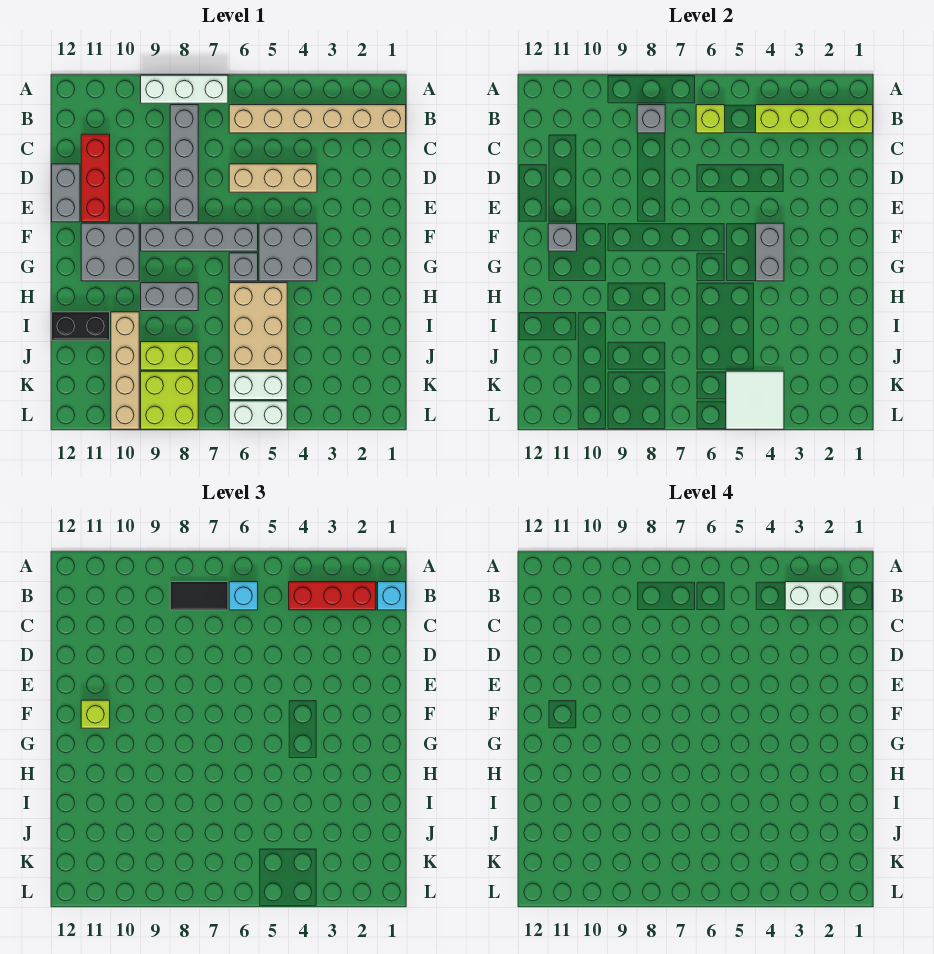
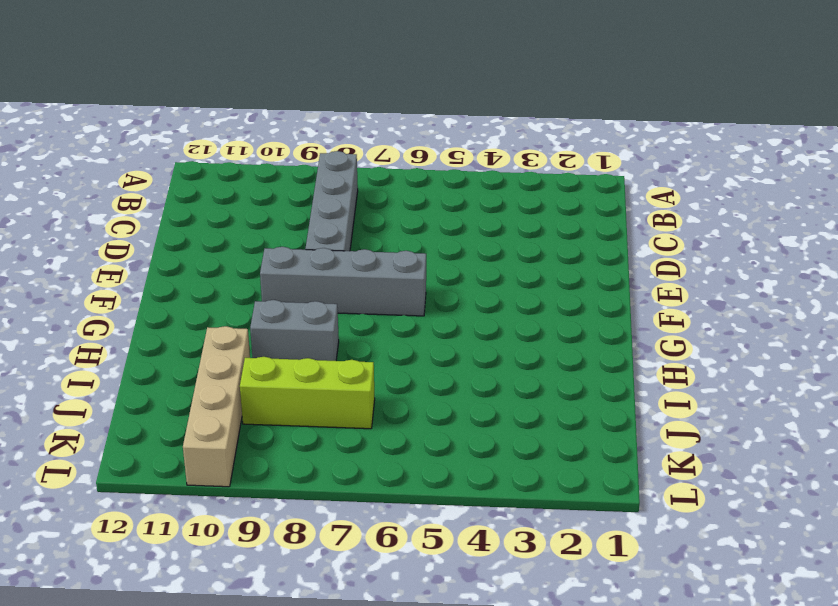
lime 1x3 brick [240,357,375,429] -> lime 1x2 brick [141,342,198,370]
none -> white 1x3 brick [141,75,228,103]
none -> tan 1x6 brick [229,105,406,133]
none -> red 1x3 brick [81,134,110,222]
none -> tan 1x3 brick [229,164,317,192]

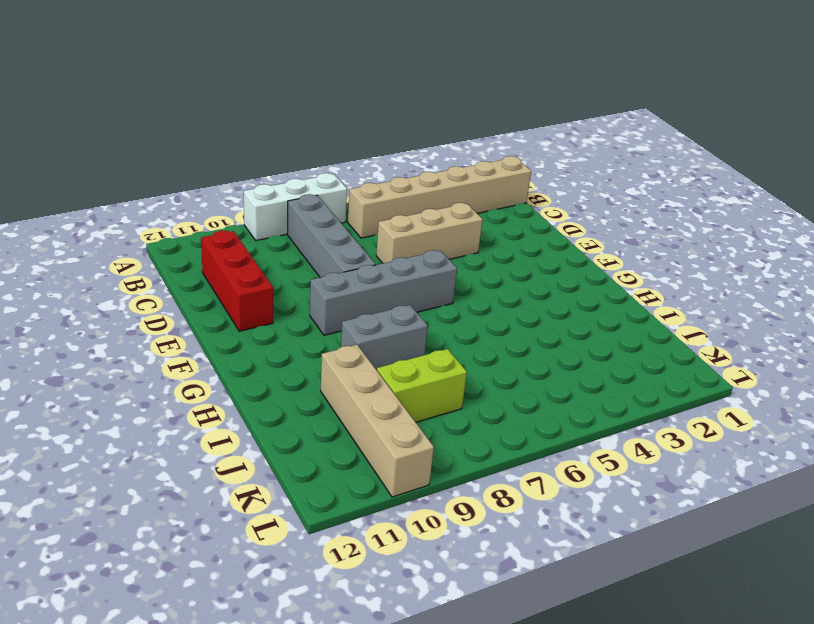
none -> grey 1x2 brick [52,164,80,222]
none -> grey 2x2 brick [259,223,317,281]
none -> grey 2x2 brick [81,223,139,281]
none -> grey 1x1 brick [229,253,258,281]

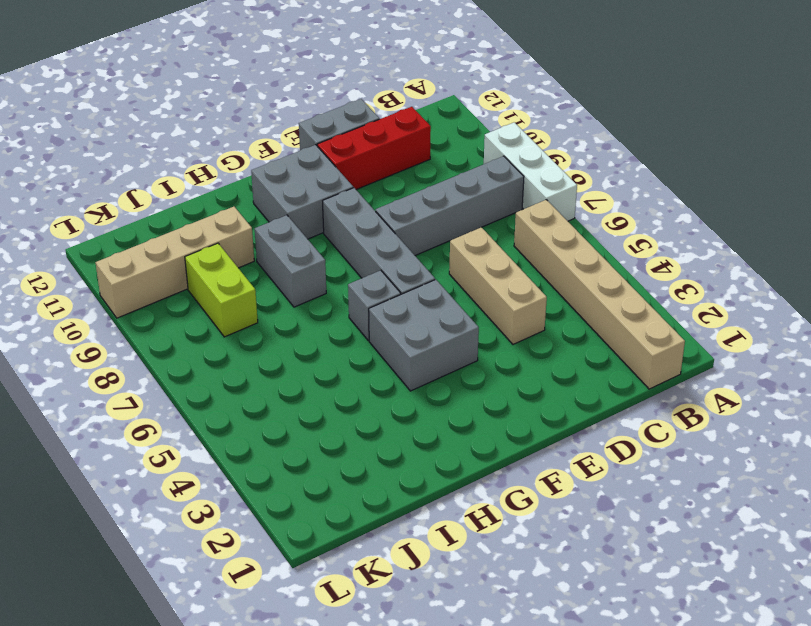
none -> tan 2x3 brick [229,283,287,370]
none -> black 1x2 brick [52,312,110,340]
none -> white 1x2 brick [229,371,287,400]
none -> lime 2x2 brick [141,371,198,429]

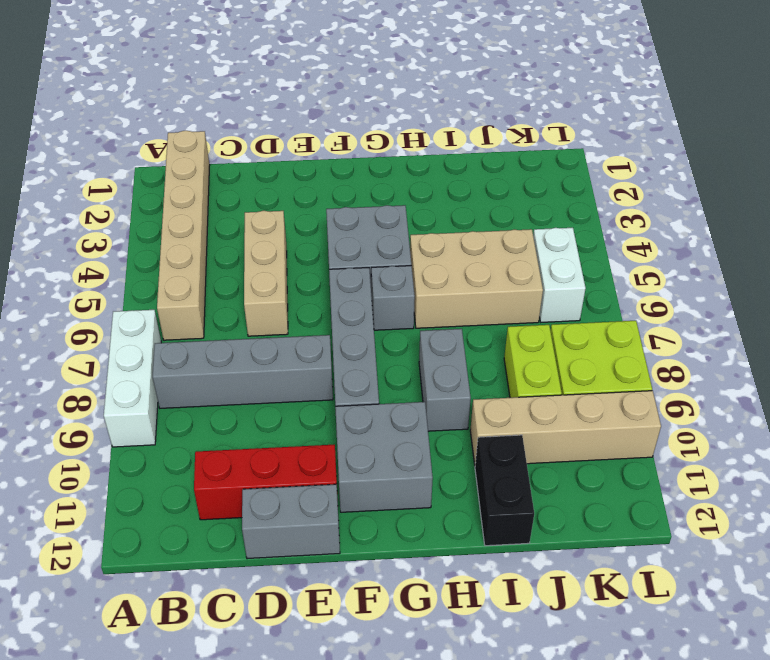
none -> white 1x2 brick [229,401,287,429]
none -> lime 1x4 brick [756,105,873,133]
none -> lime 1x1 brick [696,105,725,133]
none -> grey 1x1 brick [637,105,665,133]

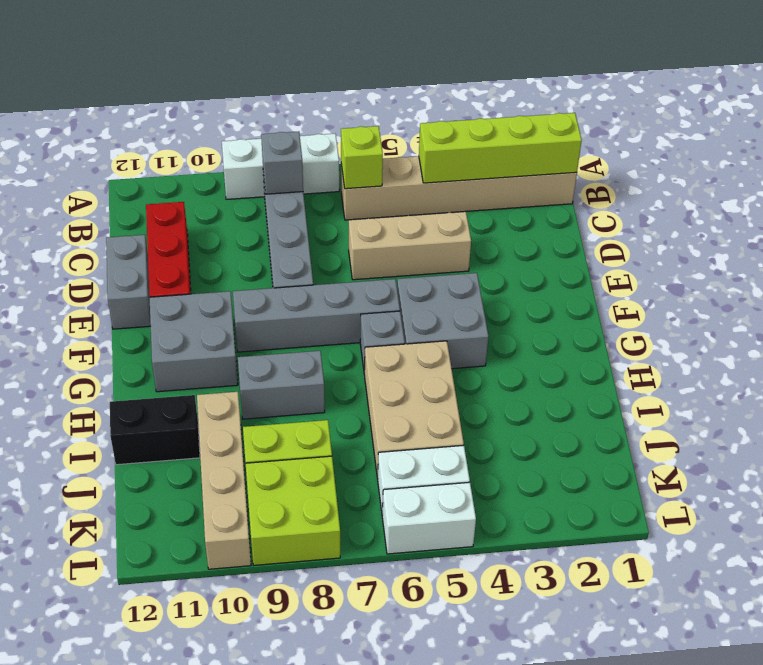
none -> grey 1x2 brick [756,223,784,281]
none -> grey 1x1 brick [548,223,577,251]
none -> white 2x2 tile [726,371,784,429]
none -> cyan 1x1 brick [378,582,406,610]

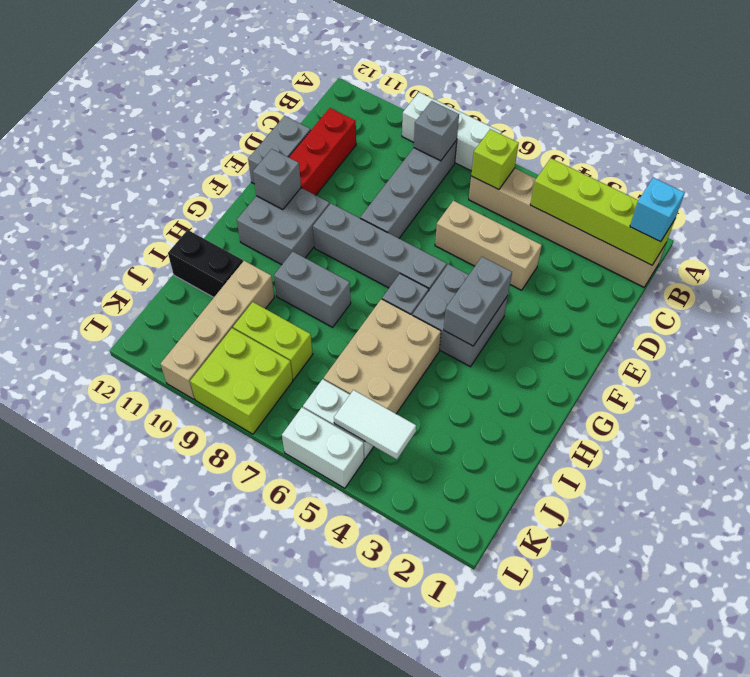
white 1x2 tile [334,390,416,459] -> white 2x2 tile [726,371,784,429]
none -> red 1x3 brick [289,582,376,610]
none -> cyan 1x1 brick [229,582,258,610]
none -> black 1x2 tile [170,582,228,610]
none -> lime 1x1 brick [81,700,110,728]

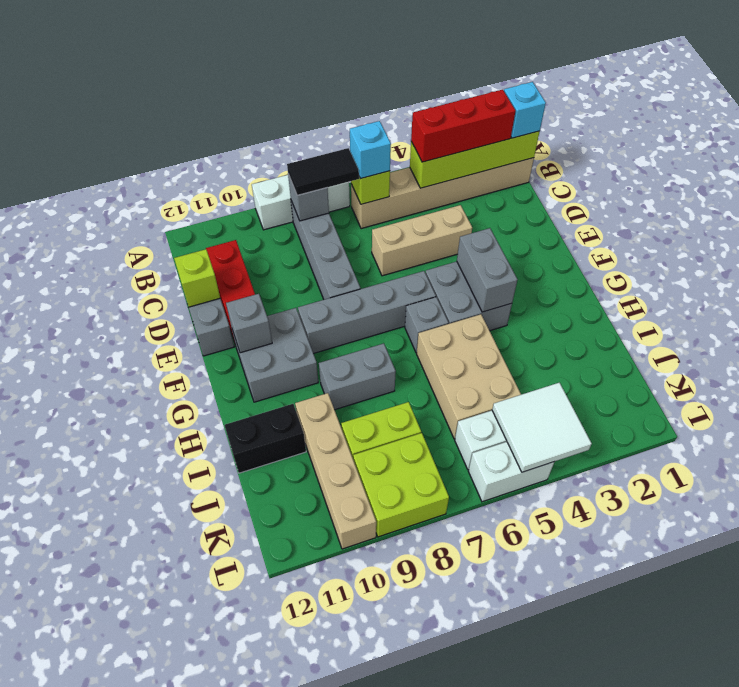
lime 1x1 brick [174,249,220,307] -> lime 1x1 brick moved to [81,700,110,728]
none -> white 1x2 brick [785,582,843,610]

